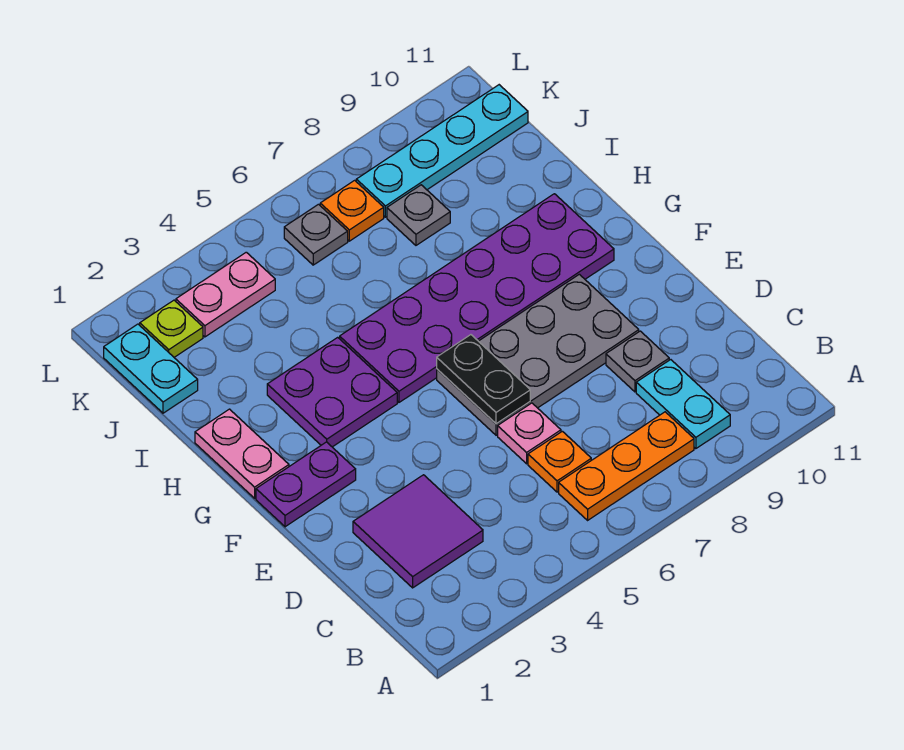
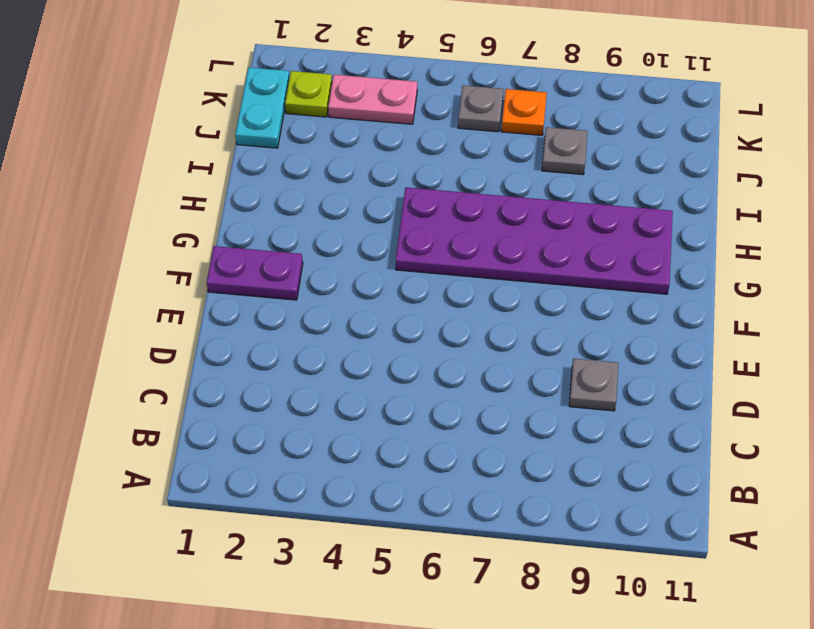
none -> orange 1x3 plate [559,412,694,520]
none -> cyan 1x2 plate [636,360,730,449]
none -> purple 2x2 tile [353,475,483,588]

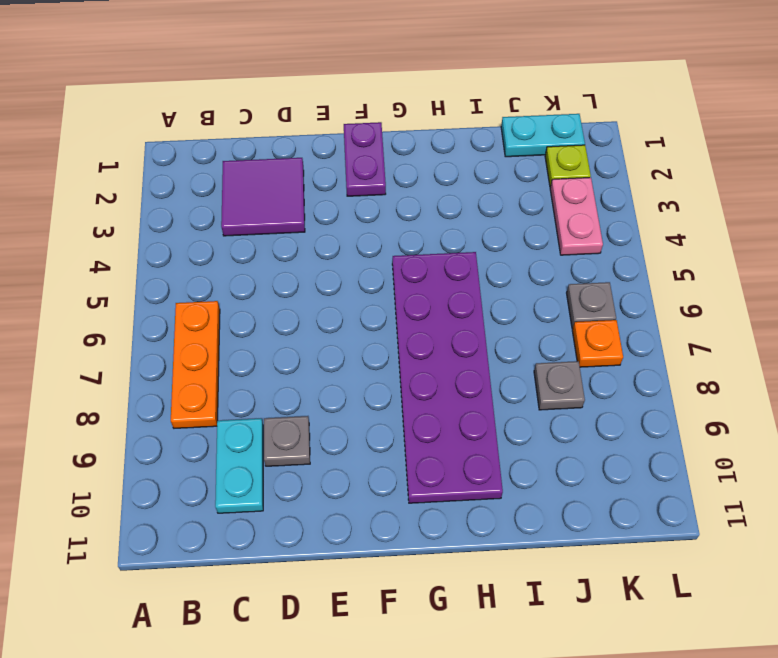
cyan 1x2 plate [215,419,263,513] -> cyan 1x2 plate turned to [636,360,730,449]
none -> orange 1x1 plate [528,431,591,492]
none -> pink 1x1 plate [498,403,561,464]
none -> grey 2x4 plate [437,274,639,435]

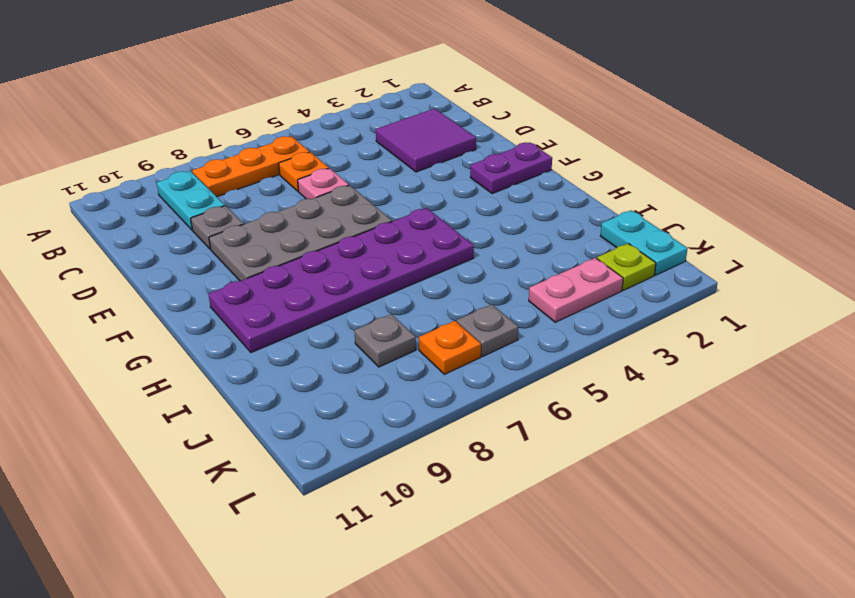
none -> pink 1x2 plate [195,409,289,498]
none -> purple 2x2 plate [267,337,397,447]
none -> cyan 1x4 plate [356,85,528,217]

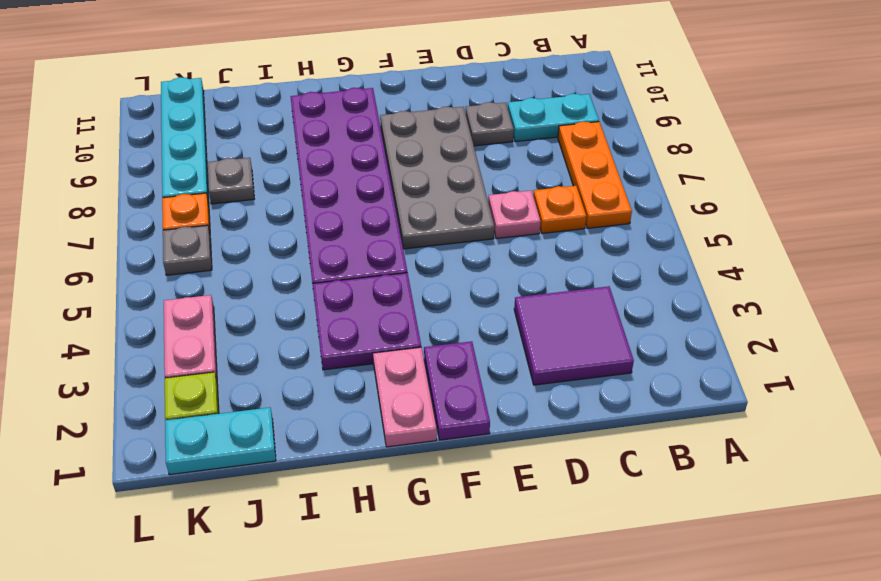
pink 1x2 plate [373,347,437,447] -> pink 1x2 plate turned to [195,409,289,498]
none -> black 1x2 plate [437,335,530,424]

